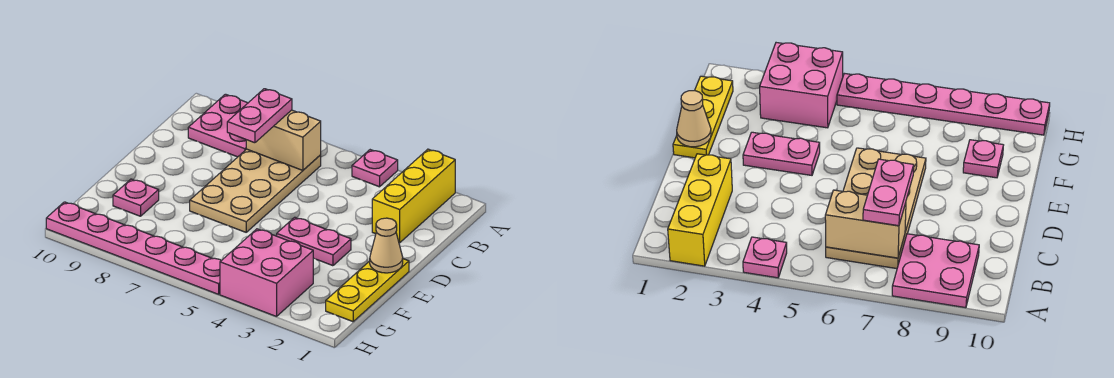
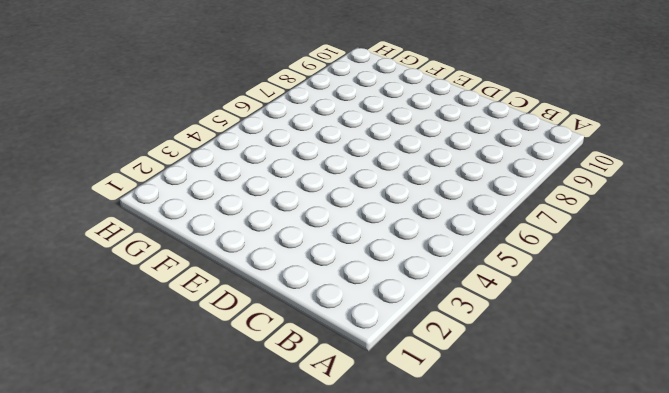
none -> yellow 1x3 brick [372,149,455,243]
none -> pink 1x1 plate [352,150,398,187]
none -> pink 2x2 plate [188,94,248,157]

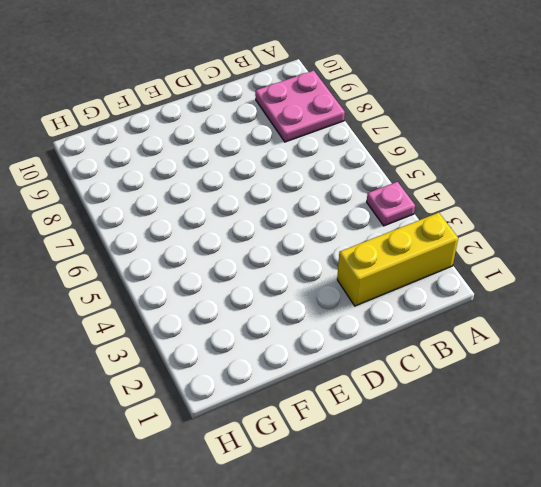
none -> tan 2x4 plate [190,149,321,232]
none -> yellow 1x3 plate [326,259,409,322]
none -> pink 1x2 plate [277,217,351,266]

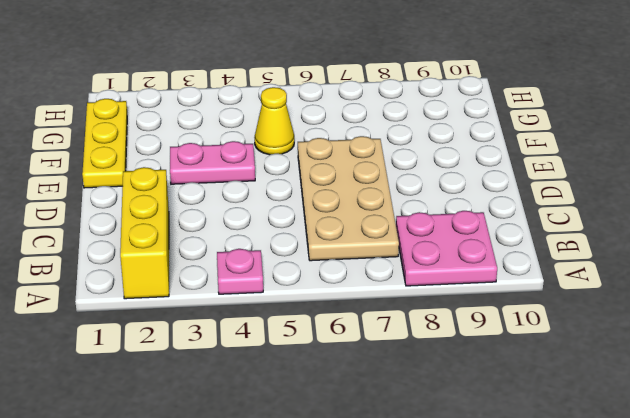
yellow 1x1 cone [254,87,294,155] -> none
none -> pink 1x1 plate [113,179,159,216]
none -> pink 2x2 brick [220,229,313,317]
none -> pink 1x6 plate [46,202,221,294]

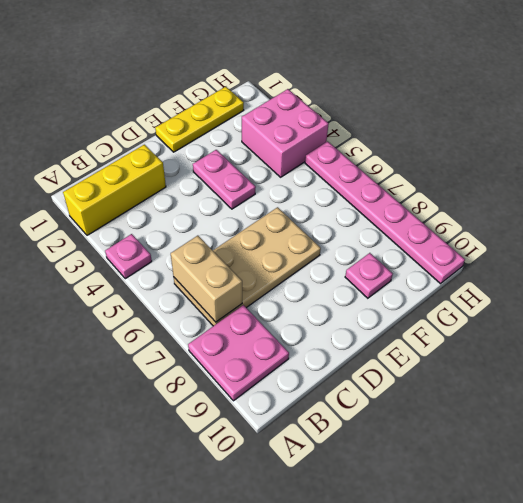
none -> tan 1x1 cone [370,218,403,273]
none -> pink 1x2 plate [227,89,292,143]

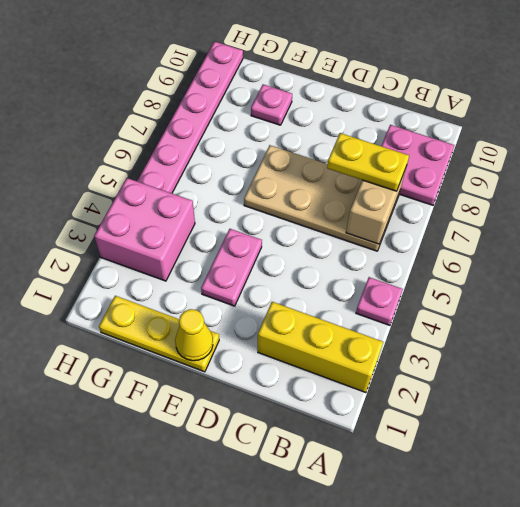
yellow 1x2 plate [327,133,409,191] -> pink 1x2 plate [227,89,292,143]
yellow 1x1 cone [175,309,213,361] -> tan 1x1 cone [370,218,403,273]

